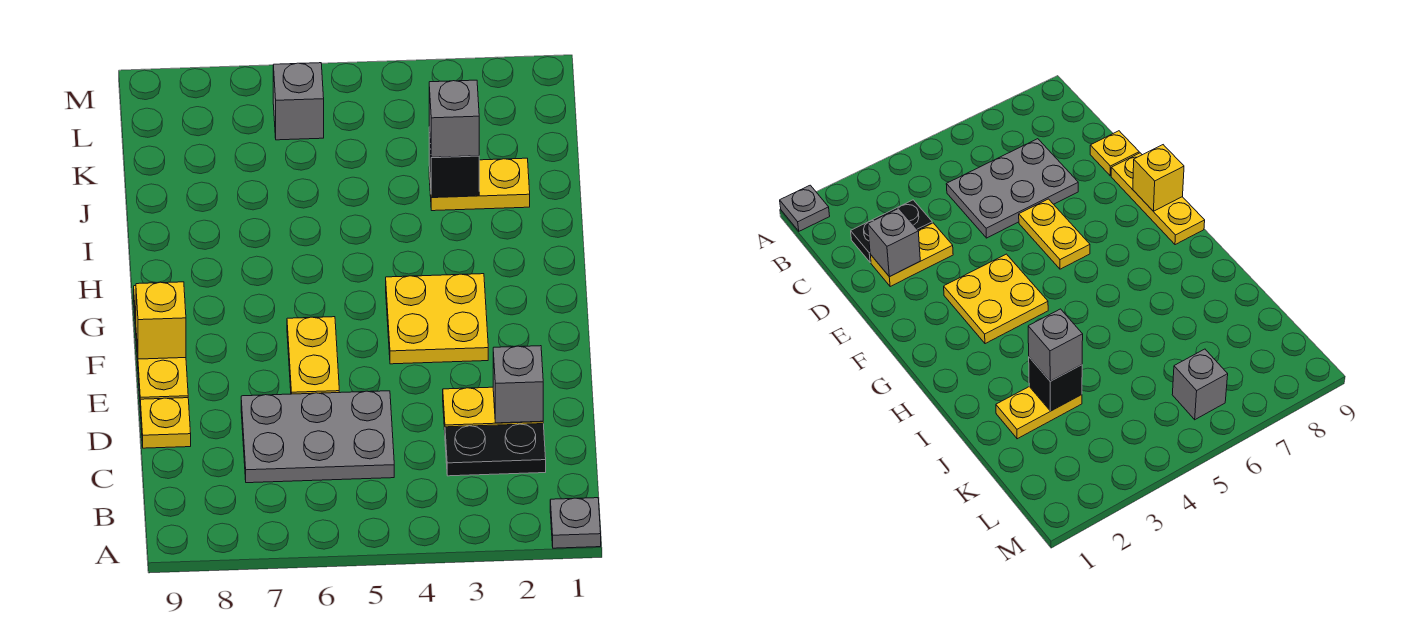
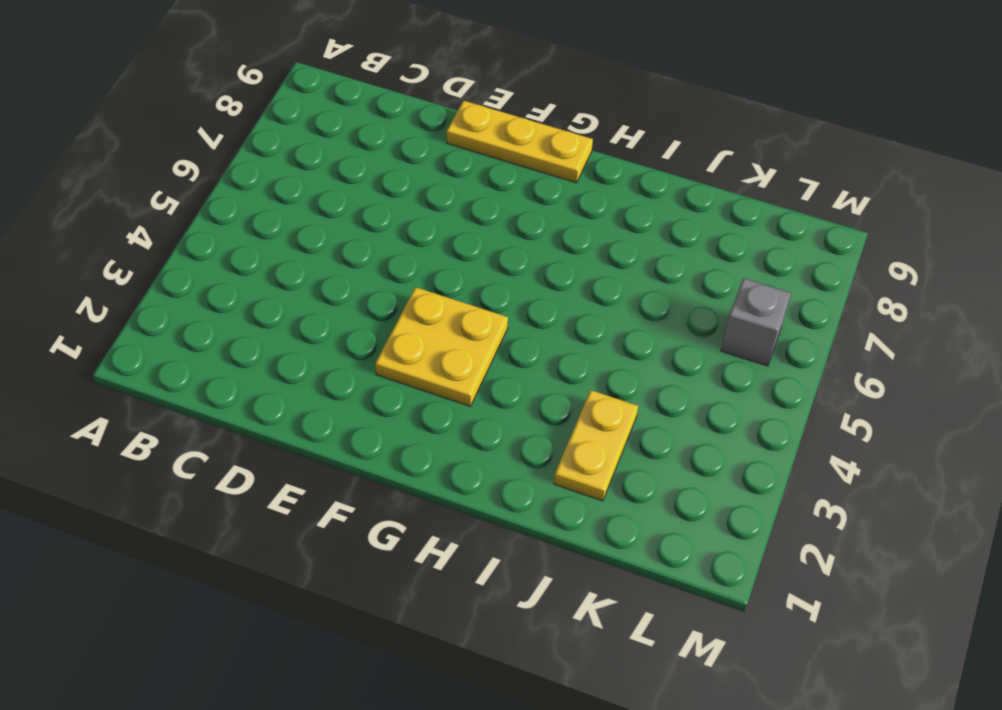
none -> grey 1x1 plate [550,498,601,548]
none -> black 1x2 plate [445,424,546,476]
none -> grey 2x3 plate [241,391,394,483]

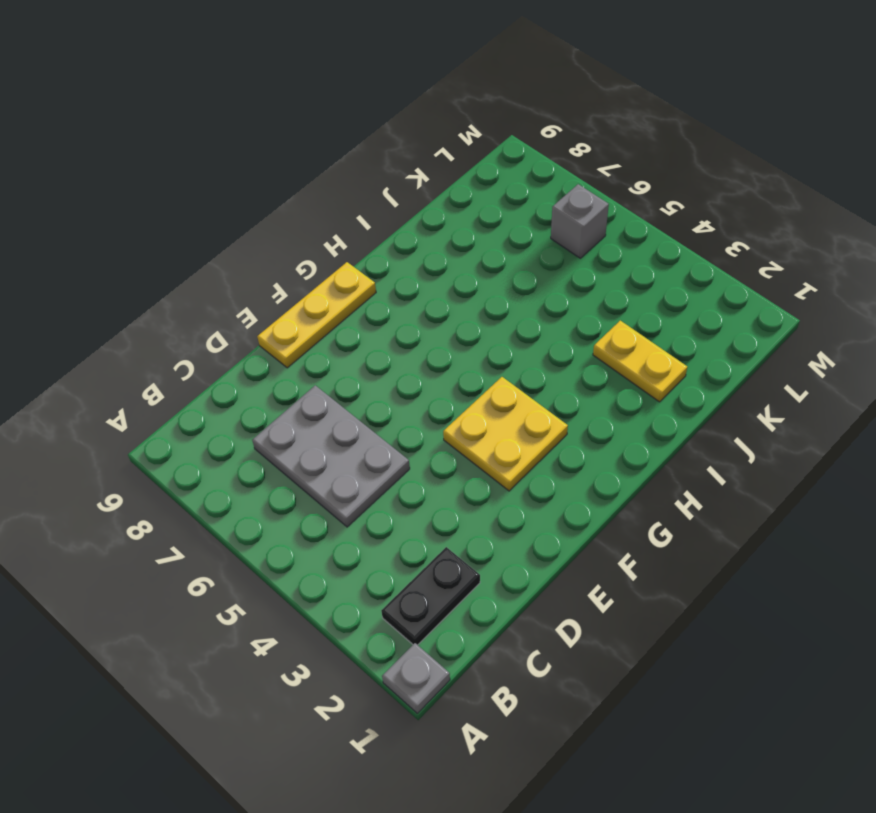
black 1x2 plate [381,547,480,645] -> black 1x2 plate turned to [445,424,546,476]
none -> yellow 1x2 plate [443,387,543,430]
none -> yellow 1x1 plate [140,398,191,448]
none -> yellow 1x2 plate [287,317,339,394]

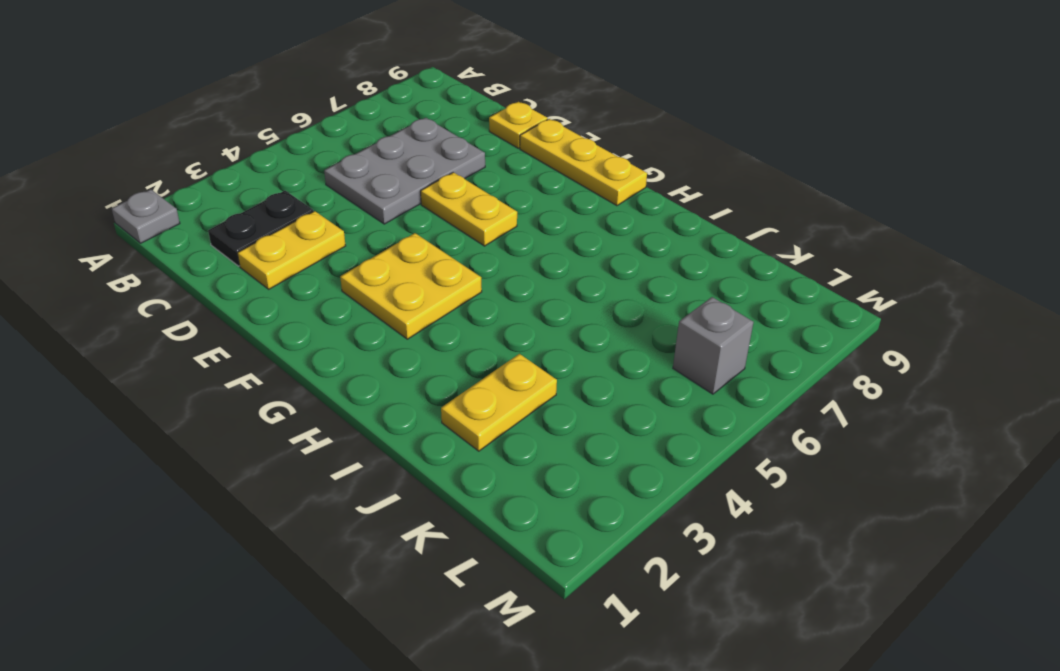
none -> grey 1x1 brick [493,346,543,423]
none -> yellow 1x1 brick [136,282,186,359]
none -> black 1x1 brick [429,127,479,197]

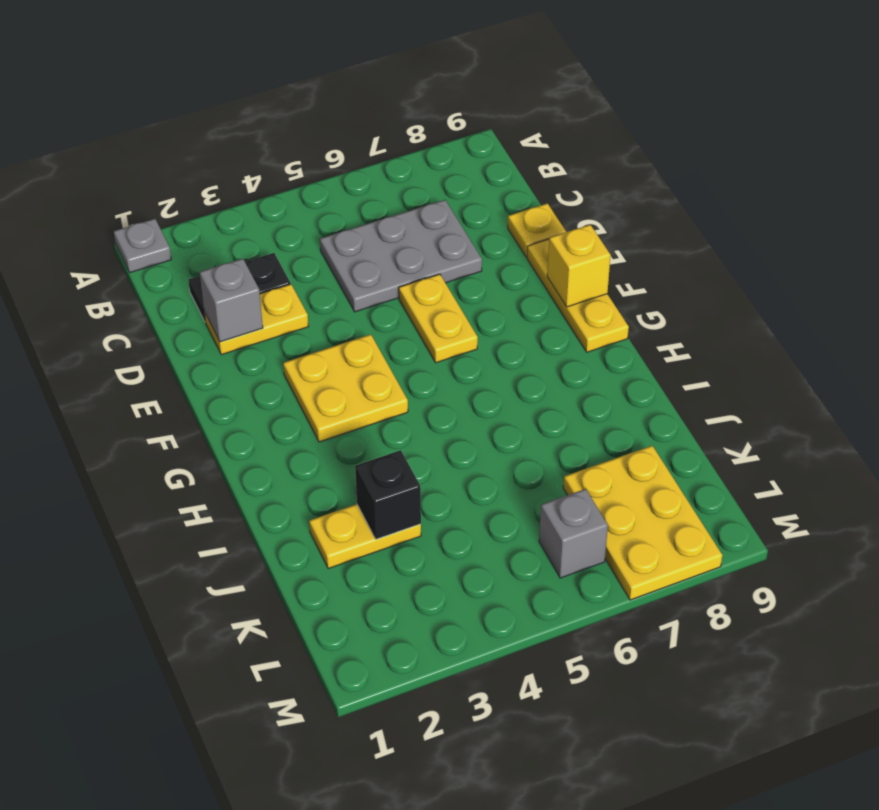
yellow 2x3 plate [563,446,722,600] -> none
none -> grey 1x1 brick [429,80,479,157]

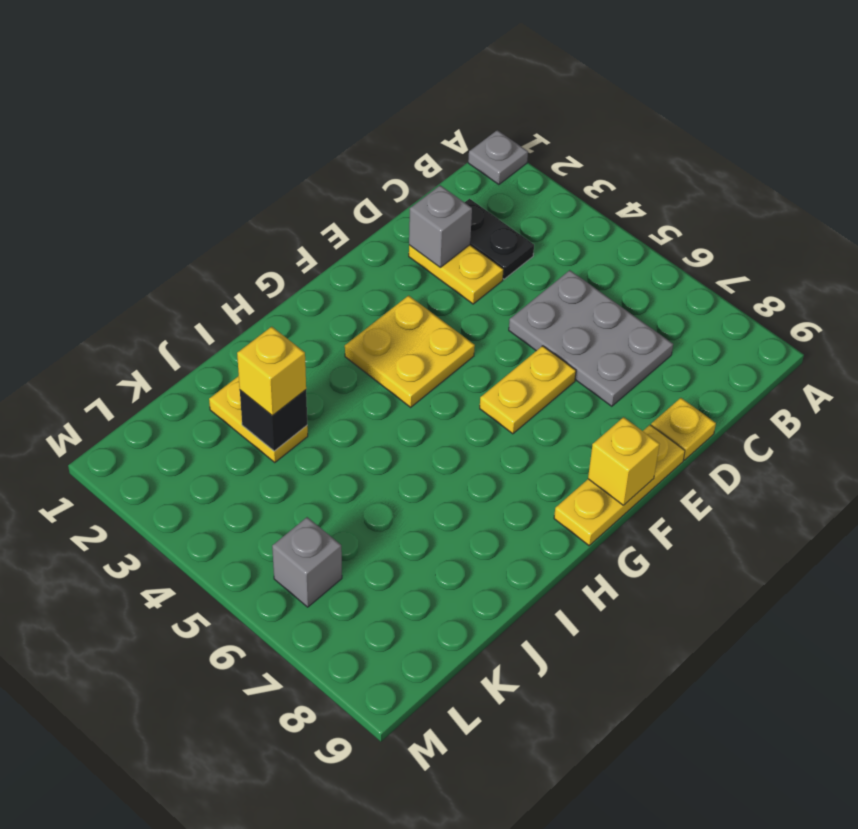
yellow 1x1 brick [237,327,306,415] -> grey 1x1 brick [429,80,479,157]

